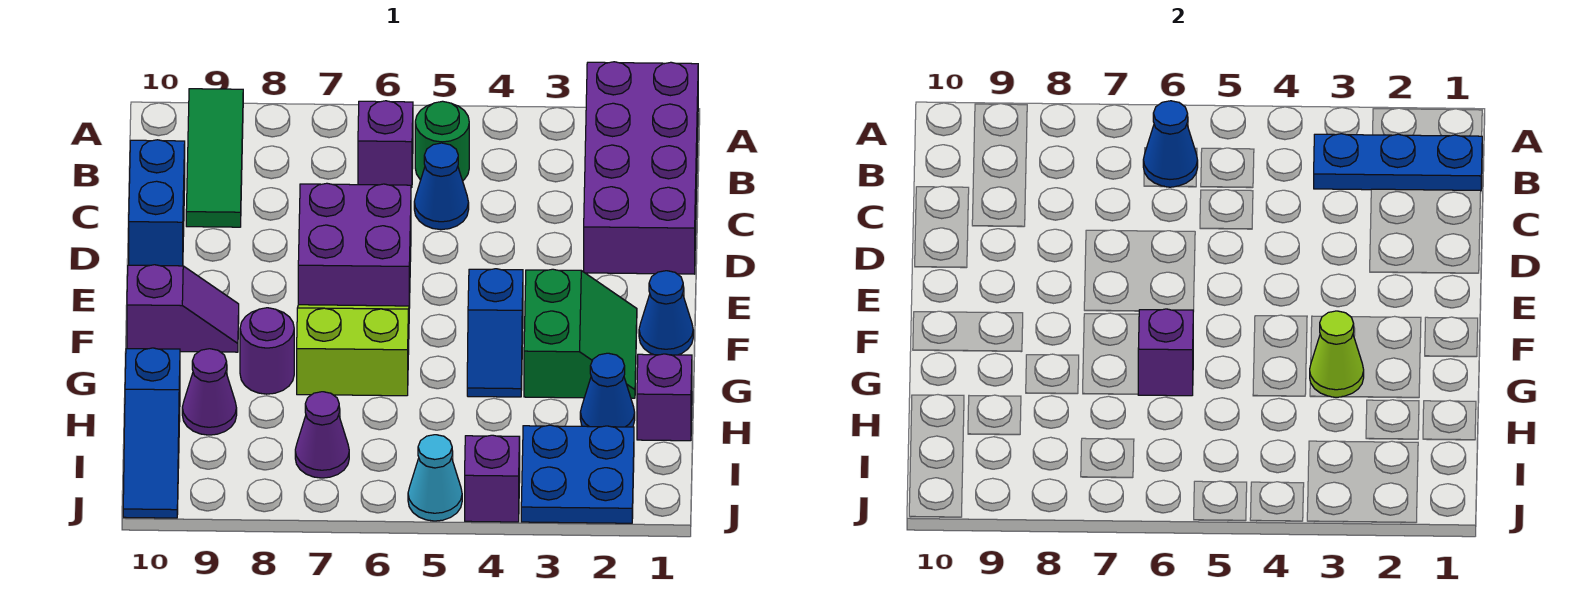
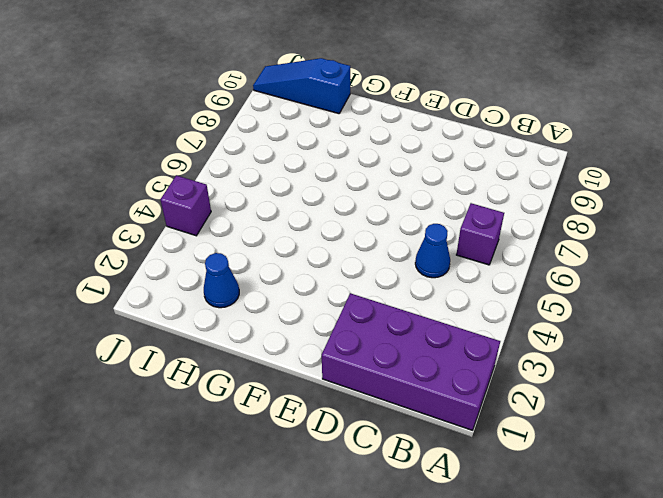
none -> green 1x3 tile [186,89,243,227]
none -> green 1x1 round brick [415,101,469,181]
none -> blue 1x2 brick [129,140,185,266]

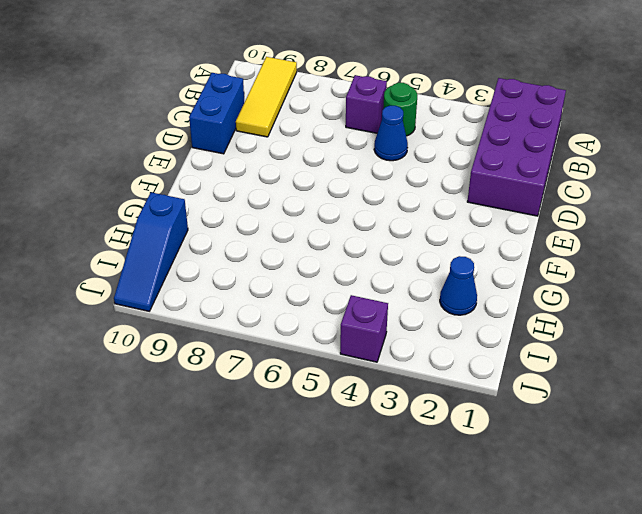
yellow 1x3 tile [236,57,297,137] -> green 1x3 tile [186,89,243,227]
none -> purple 2x2 brick [298,183,411,308]
none -> blue 1x1 cone [639,271,693,355]
none -> green 2x2 slope [524,269,637,398]

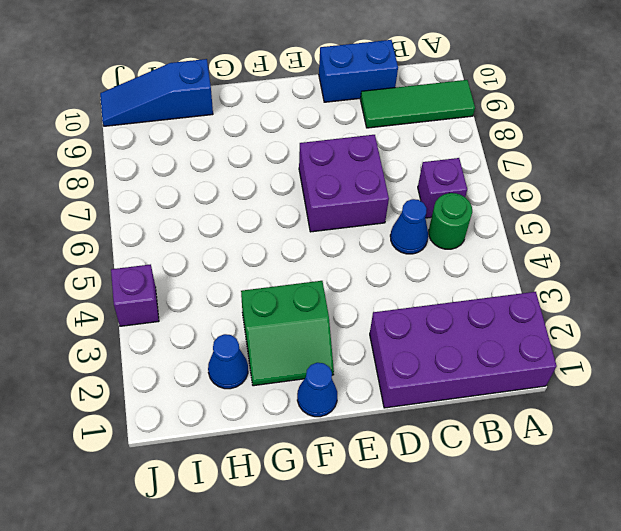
none -> blue 1x2 slope [467,269,523,397]
none -> lime 2x2 slope [297,305,409,396]
none -> purple 1x2 slope [127,265,239,352]

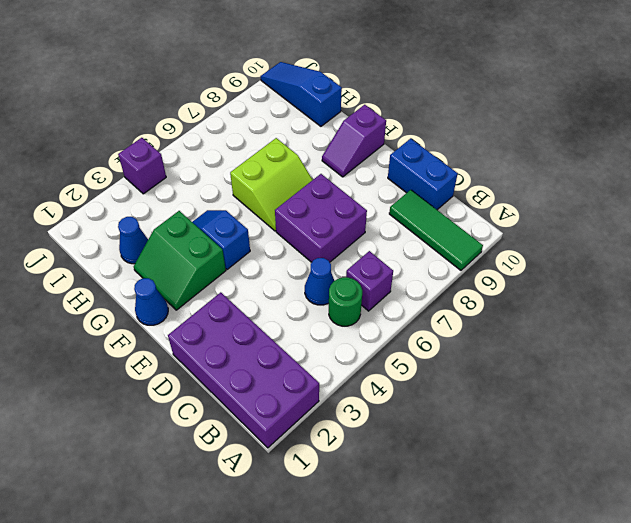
none -> purple 1x1 round brick [240,308,294,394]
none -> purple 1x1 brick [637,354,692,441]
none -> purple 1x1 cone [182,349,237,435]

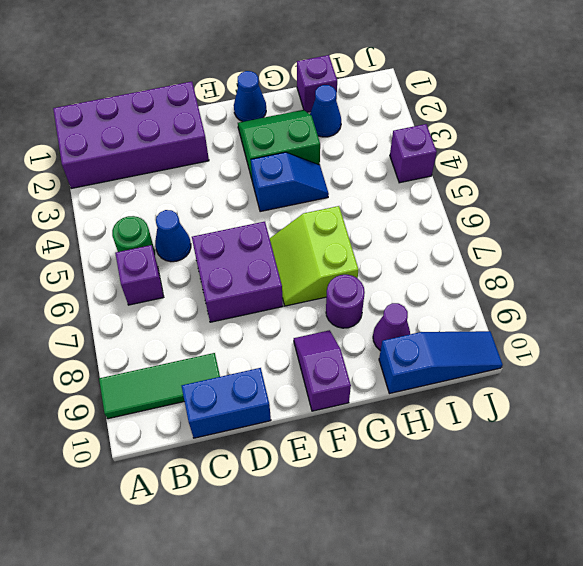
none -> blue 2x2 plate [521,425,634,523]
none -> purple 1x1 cone [295,392,349,478]
none -> cyan 1x1 cone [408,435,462,521]

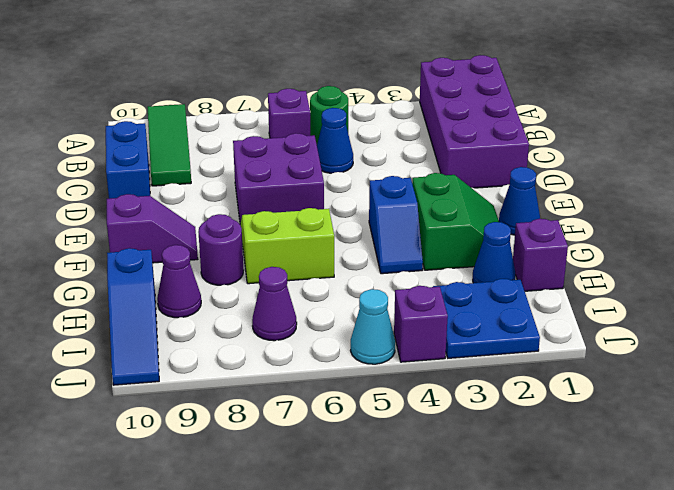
none -> blue 1x3 plate [1314,134,1482,191]
none -> blue 1x1 cone [1143,101,1198,187]
none -> lime 1x1 cone [1310,311,1364,397]

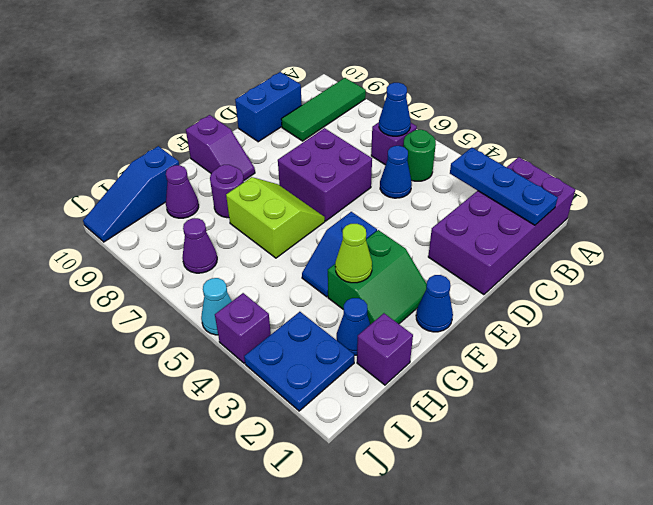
none -> purple 1x1 brick [1138,309,1193,396]

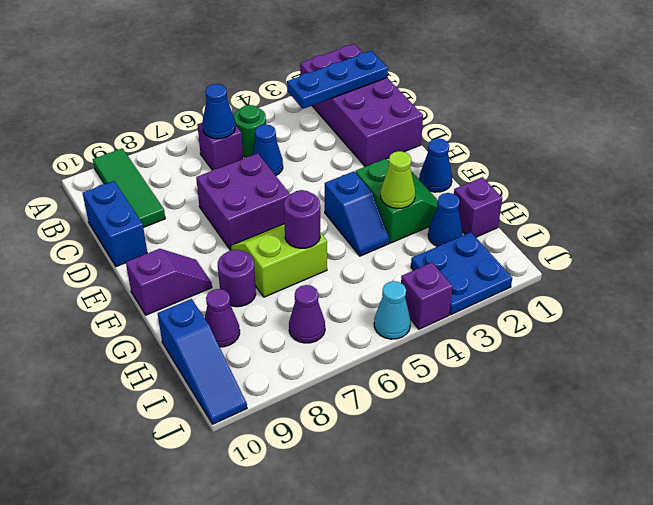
purple 1x1 round brick [284,190,320,248] -> purple 1x1 brick [1138,309,1193,396]

